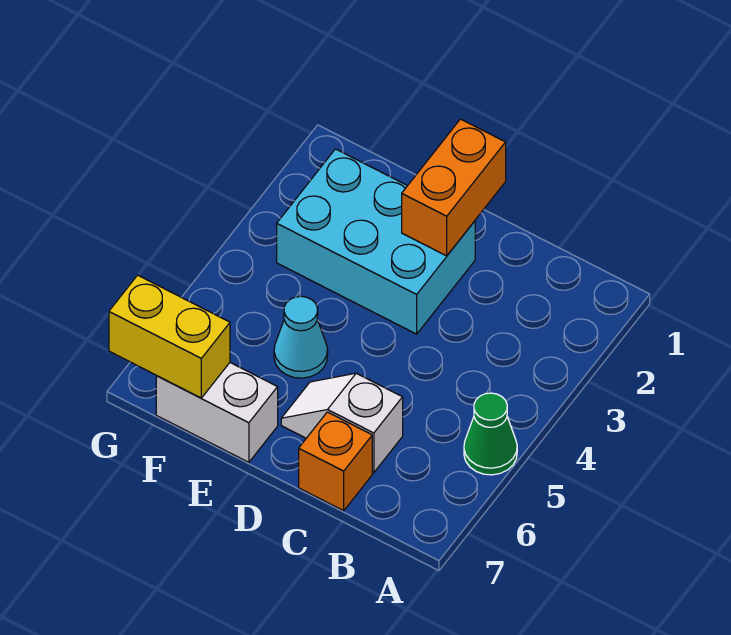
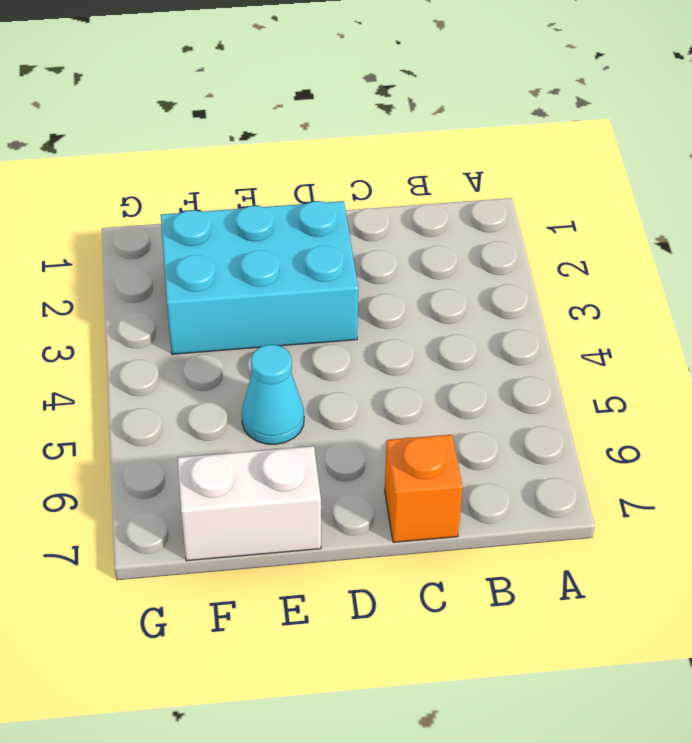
none -> green 1x1 cone [464,393,517,475]
none -> white 1x2 slope [281,373,403,473]

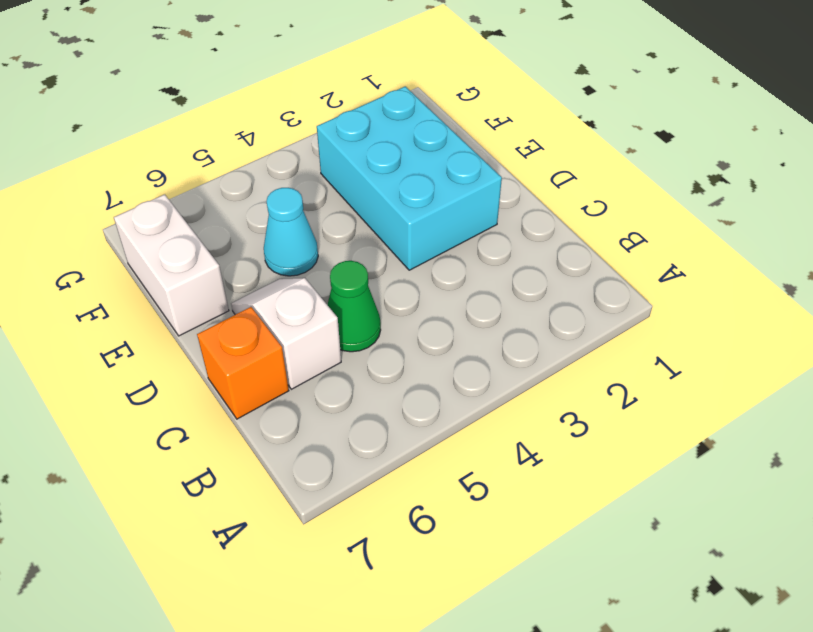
green 1x1 cone [328,261,381,352] -> green 1x1 cone moved to [464,393,517,475]
none -> orange 1x2 brick [402,119,506,256]
none -> yellow 1x2 brick [109,275,230,398]

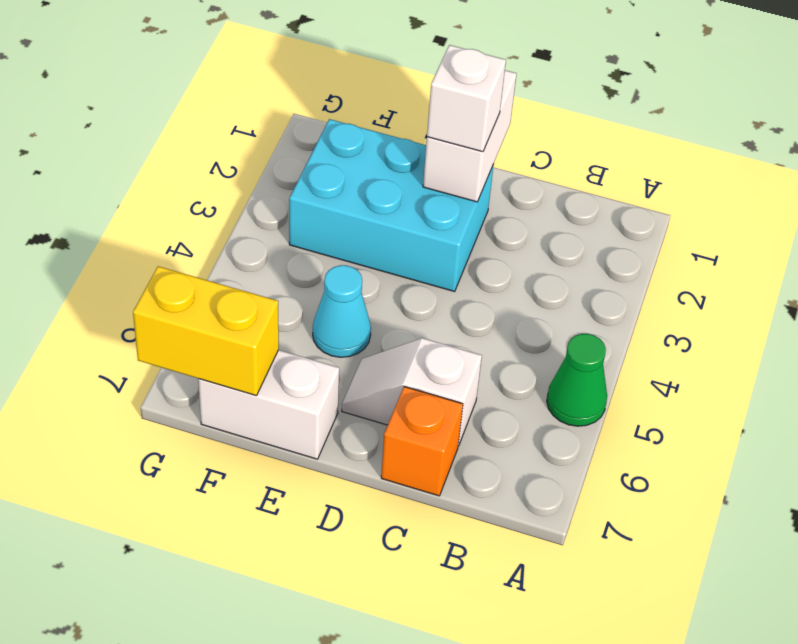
white 1x2 brick [423,70,517,202] -> orange 1x2 brick [402,119,506,256]
white 1x1 brick [427,45,506,152] -> none

